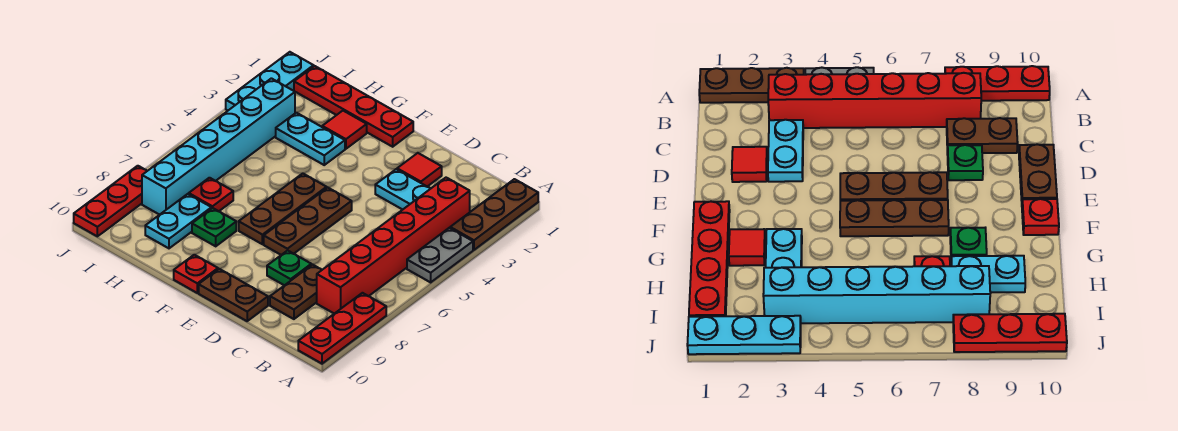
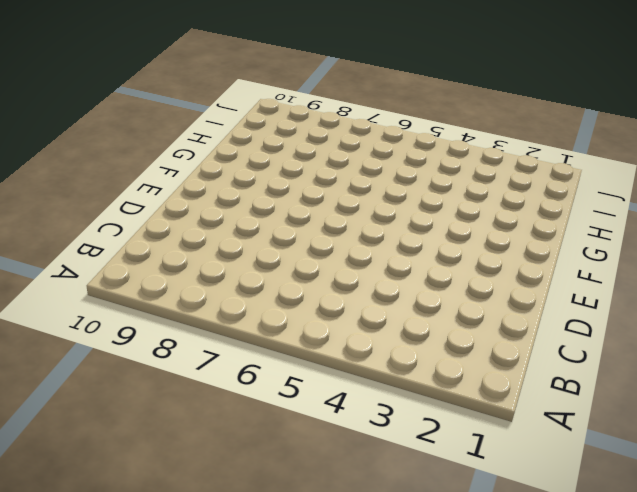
none -> brown 1x3 plate [450,179,538,250]
none -> grey 1x2 plate [407,228,473,282]
none -> red 1x3 plate [298,293,386,364]

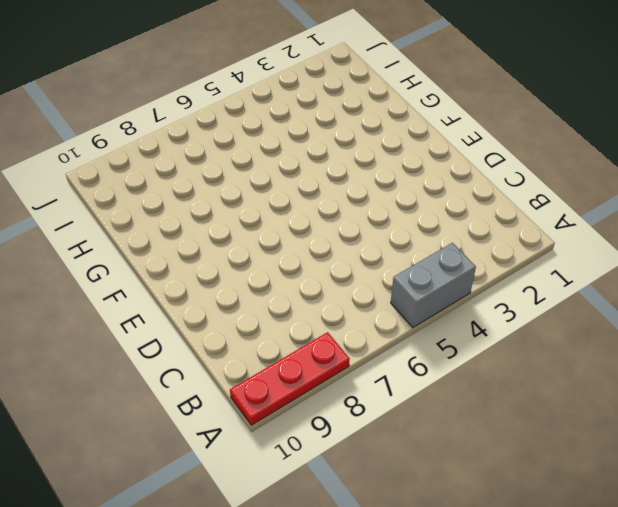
grey 1x2 brick [391,243,476,328] -> grey 1x2 plate [407,228,473,282]
none -> brown 1x3 plate [450,179,538,250]
none -> red 1x6 brick [317,178,470,314]
none -> cyan 1x2 plate [375,169,430,210]

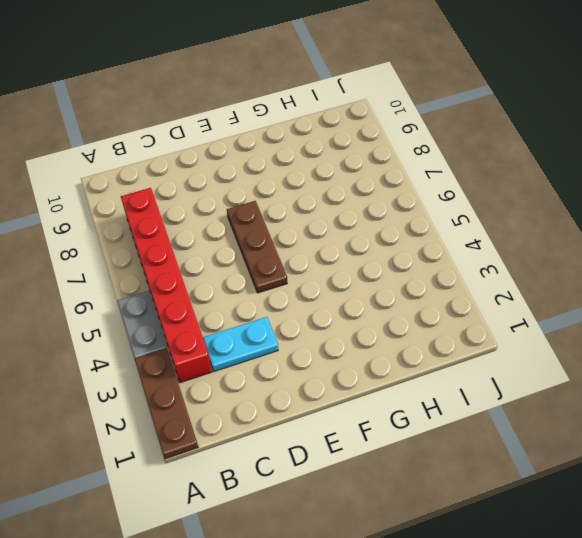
none -> red 1x3 plate [298,293,386,364]
none -> brown 1x2 plate [270,264,321,319]
none -> red 1x1 tile [397,153,442,187]

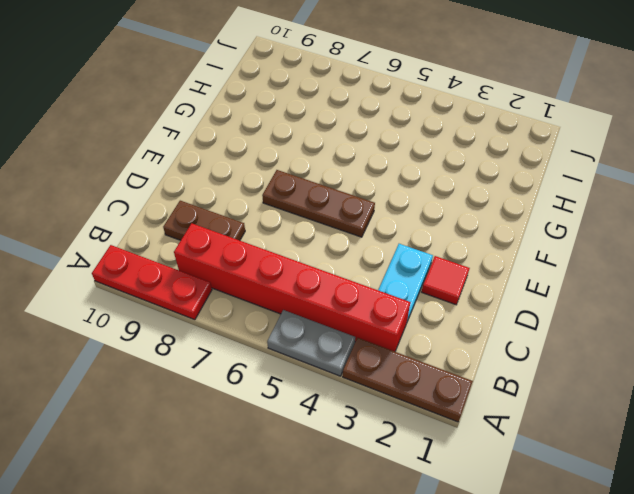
none -> green 1x1 plate [267,250,311,285]
none -> brown 1x2 plate [199,269,268,321]
none -> red 1x4 plate [294,66,413,147]

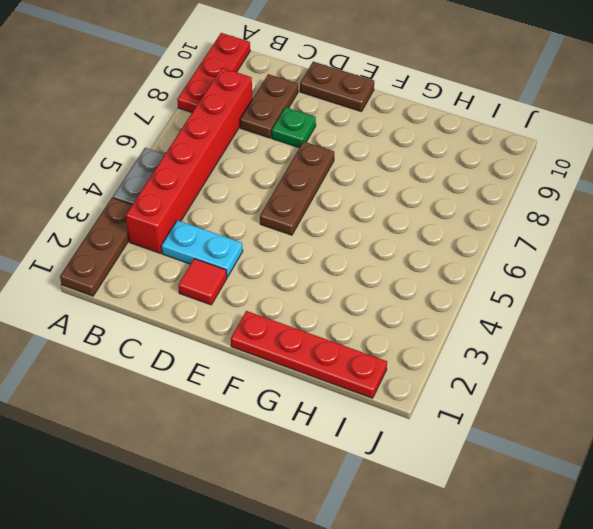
none -> brown 1x3 plate [239,173,327,244]
none -> red 1x1 plate [174,255,218,293]
none -> red 1x1 tile [322,111,367,149]

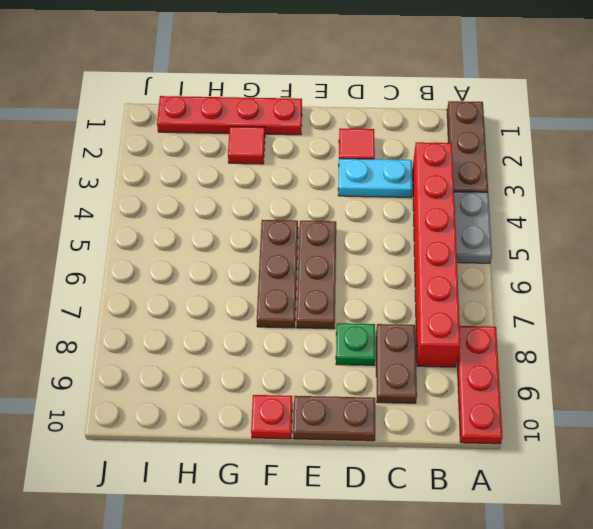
none -> cyan 1x2 plate [276,113,345,165]
none -> green 1x1 plate [192,208,236,246]
none -> red 1x1 plate [189,178,233,211]

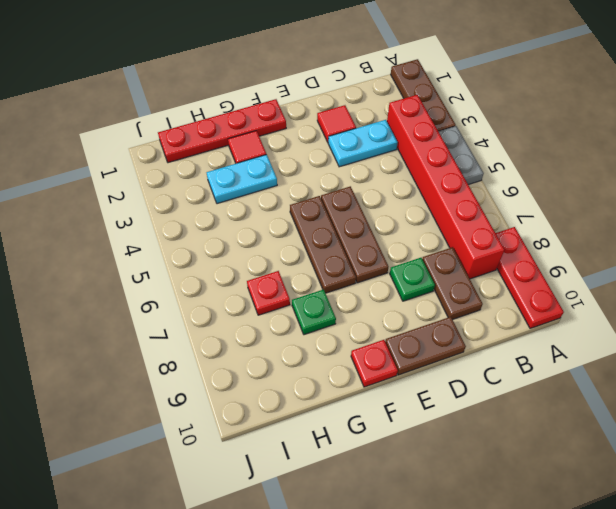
none -> cyan 1x2 plate [145,194,211,248]
none -> cyan 1x6 brick [142,78,295,215]
none -> cyan 1x3 plate [226,52,314,110]

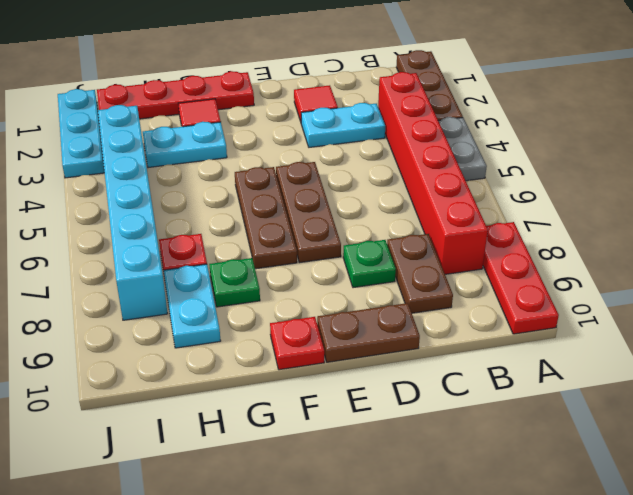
none -> red 1x3 plate [74,166,147,236]

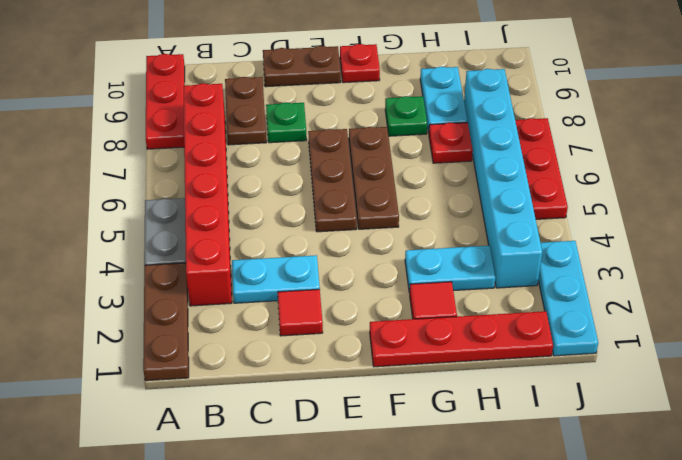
red 1x3 plate [515,118,568,219] -> red 1x3 plate moved to [74,166,147,236]

